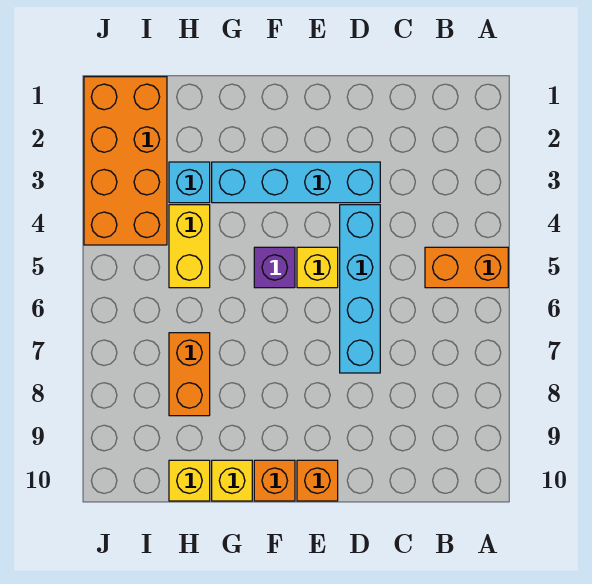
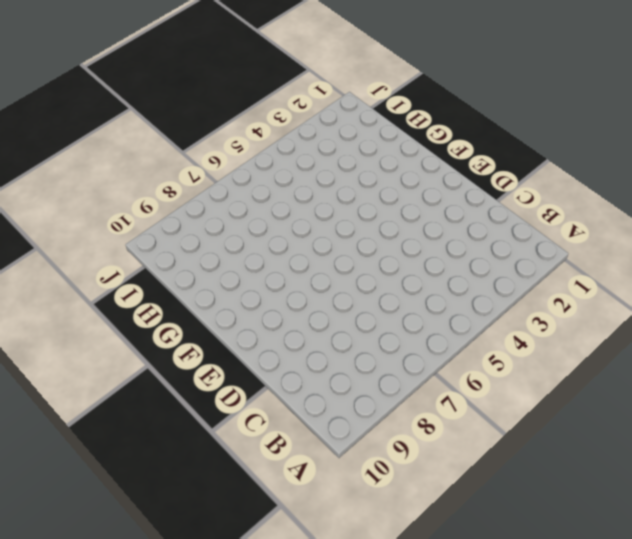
none -> orange 1x2 brick [425,247,508,288]
none -> cyan 1x4 brick [212,162,380,203]
none -> cyan 1x4 brick [340,205,380,373]

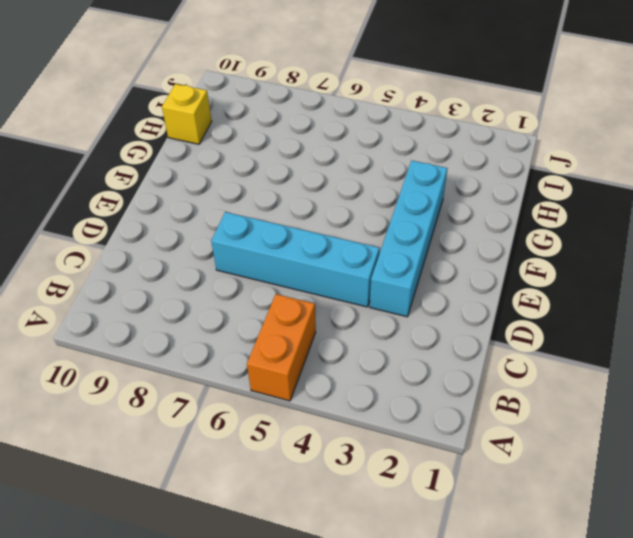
none -> yellow 1x1 brick [297,247,338,288]
none -> orange 1x1 brick [297,460,338,501]
none -> purple 1x1 brick [254,247,295,288]

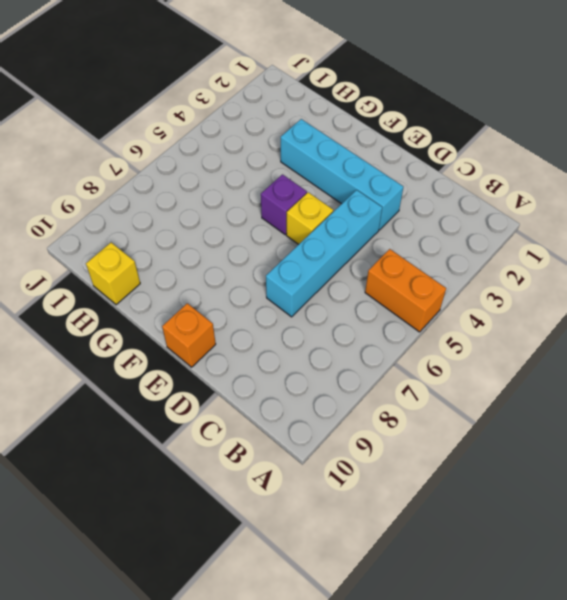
none -> orange 1x1 brick [254,460,295,501]
none -> yellow 1x1 brick [212,460,252,501]
none -> cyan 1x1 brick [169,162,210,203]

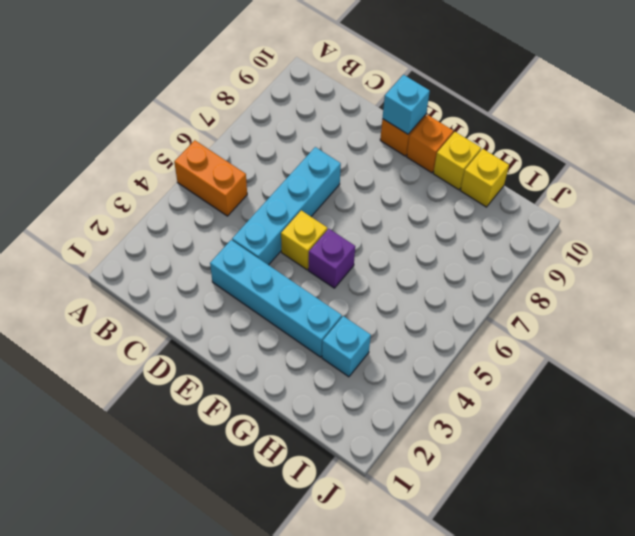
cyan 1x1 brick [383,75,430,134] -> none
none -> yellow 1x2 brick [169,205,210,288]
none -> orange 1x2 brick [169,333,210,416]
none -> orange 2x4 brick [84,77,167,245]

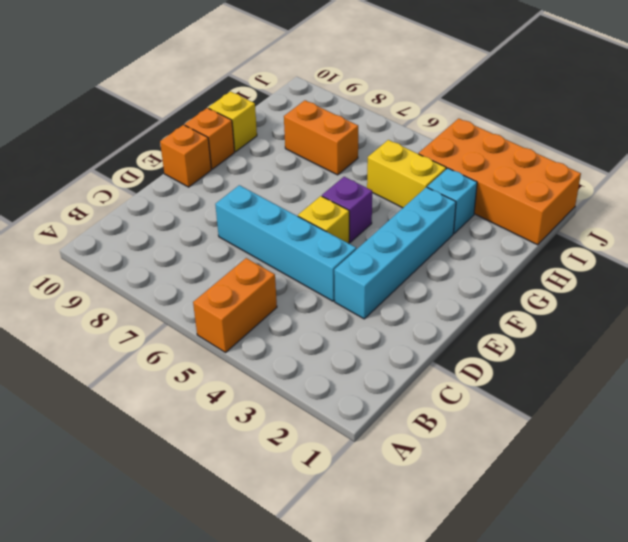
none -> yellow 1x1 brick [169,460,210,501]

